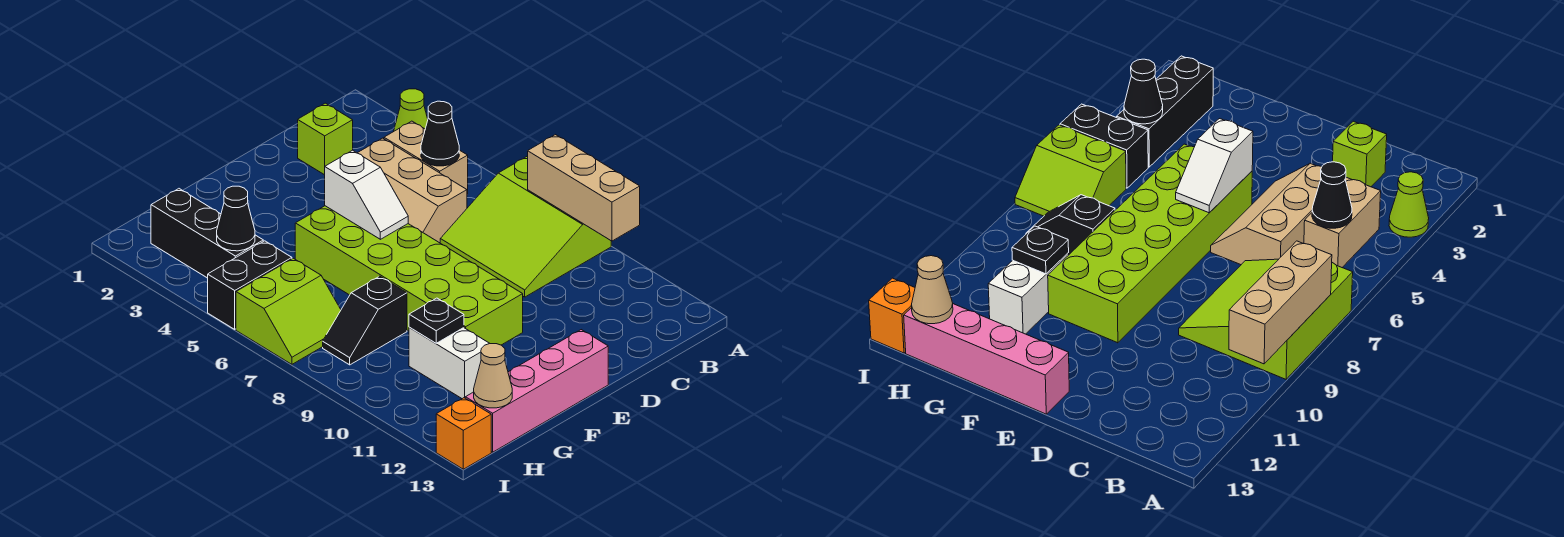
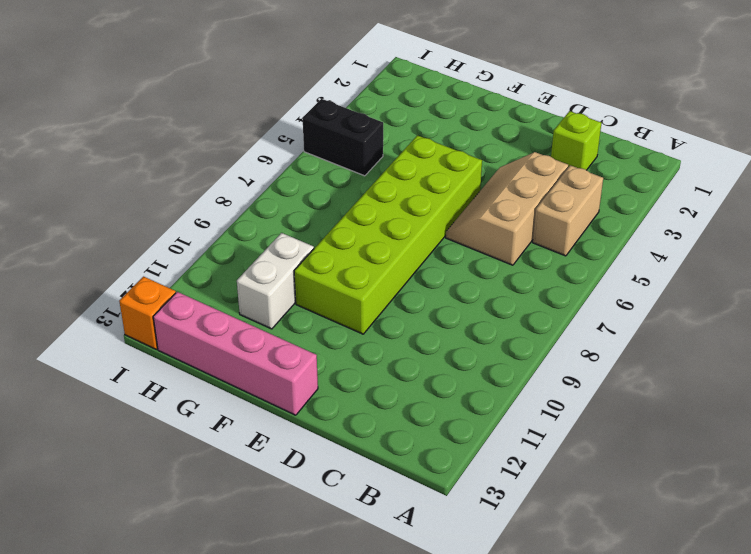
none -> lime 1x1 cone [394,89,428,131]
none -> lime 3x3 slope [440,157,611,297]
none -> black 1x2 slope [323,276,407,365]

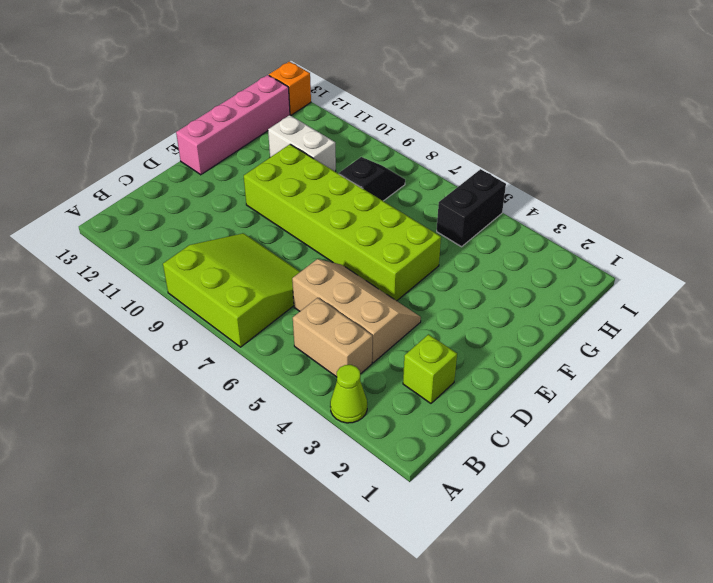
none -> black 1x3 brick [151,189,263,278]
none -> lime 2x2 slope [236,258,341,364]
none -> tan 1x3 brick [528,135,640,241]

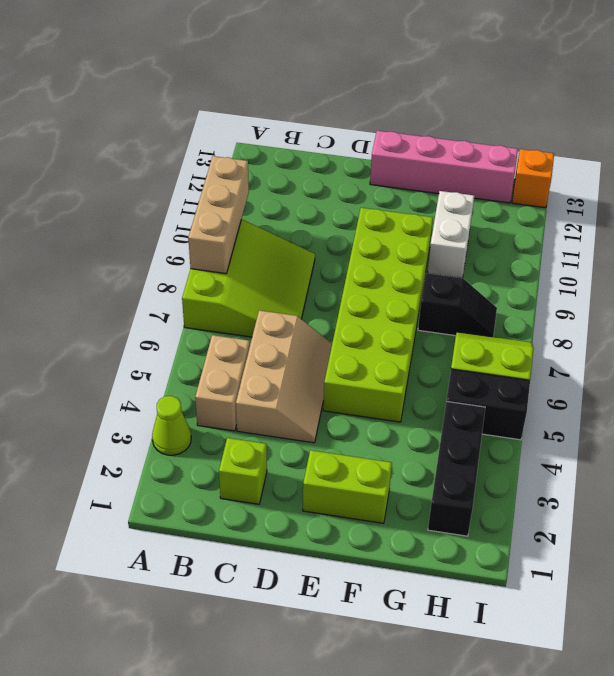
lime 1x2 brick [303,450,392,523] -> none
none -> black 1x1 cone [421,101,459,166]
none -> white 1x2 slope [325,150,408,239]
none -> black 1x1 plate [409,298,464,343]

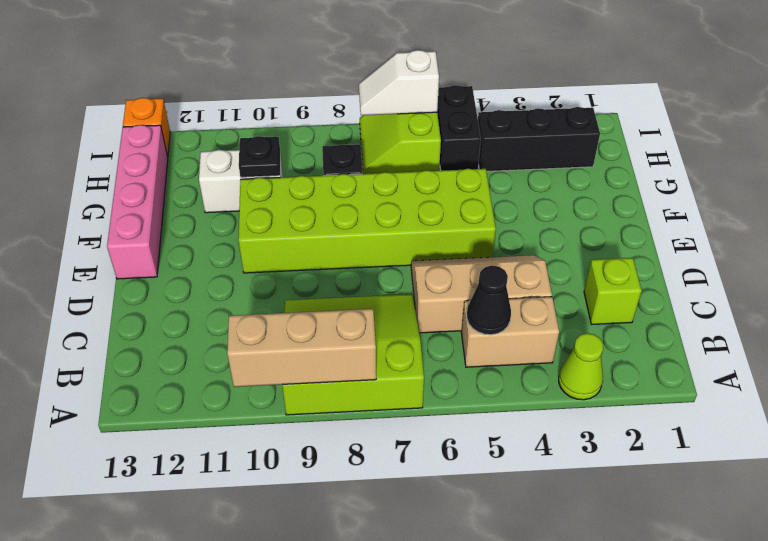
white 1x2 slope [359,50,439,115] -> white 1x2 slope moved to [325,150,408,239]
none -> black 1x1 cone [217,186,255,251]
none -> tan 1x1 cone [474,344,512,408]

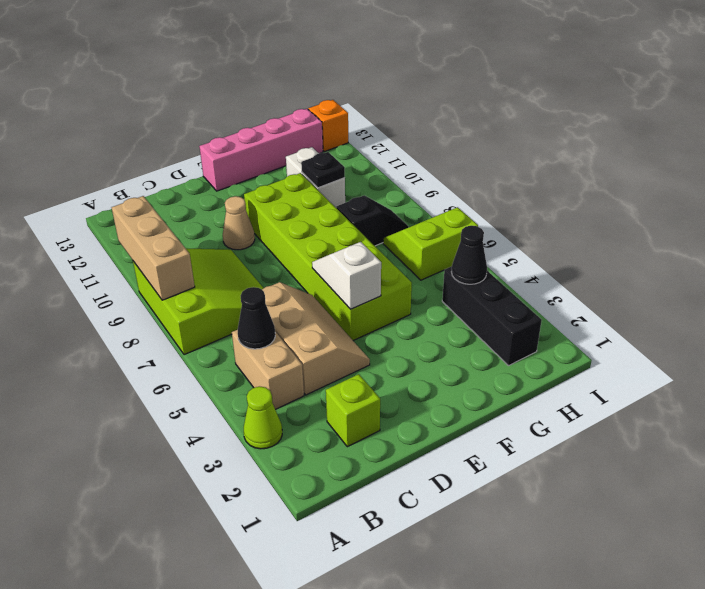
tan 1x1 cone [223,196,255,250] -> tan 1x1 cone moved to [474,344,512,408]
none -> black 1x2 brick [208,241,292,329]

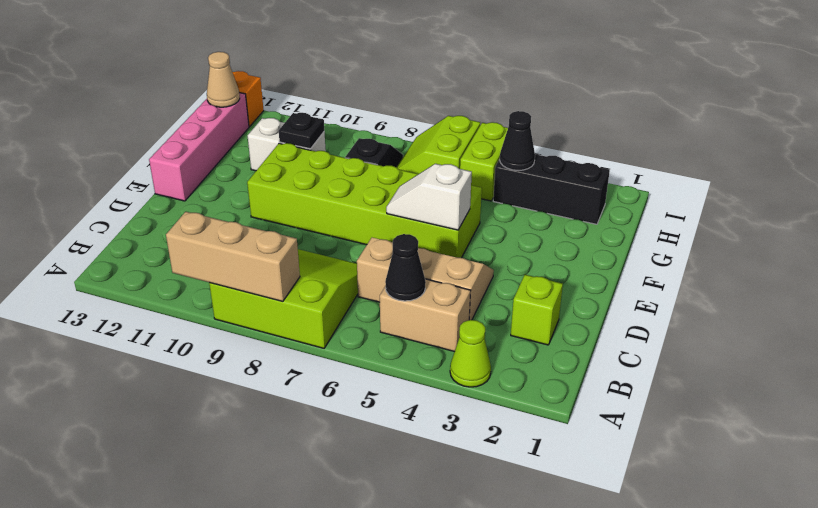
lime 1x2 brick [460,122,508,201] -> black 1x2 brick [208,241,292,329]

